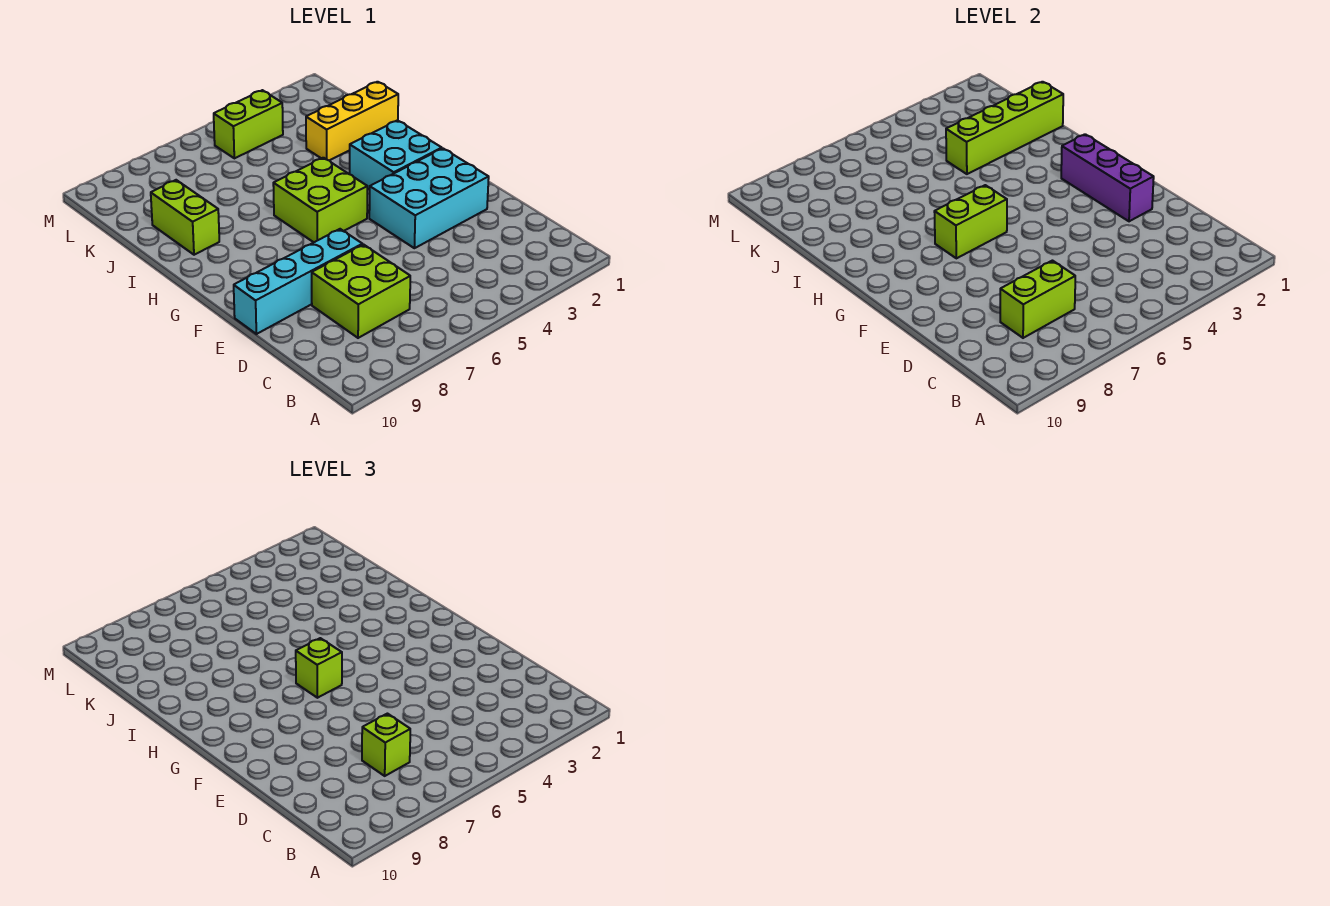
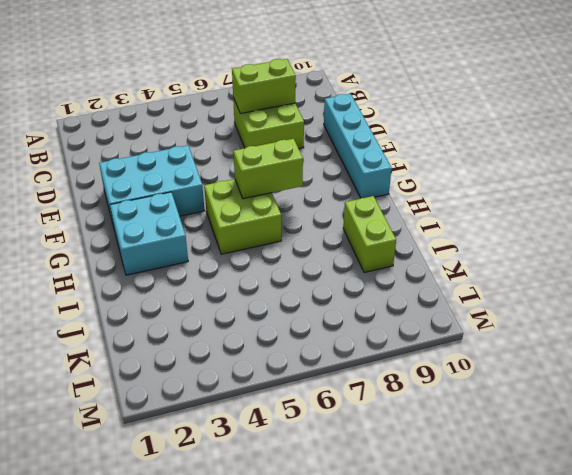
cyan 1x4 brick [324,94,392,198] -> cyan 1x4 brick turned to [234,229,362,334]
none -> yellow 1x3 brick [306,82,398,161]
none -> lime 1x2 brick [214,90,283,158]
none -> purple 1x3 brick [1061,134,1154,221]

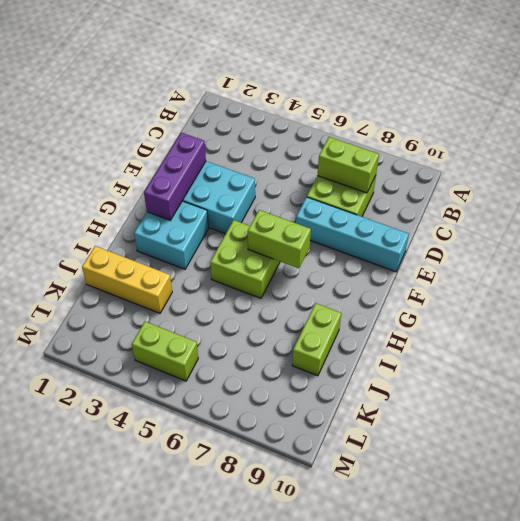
none -> lime 1x4 brick [946,82,1063,174]
none -> lime 1x1 brick [362,714,410,776]
none -> lime 1x1 brick [296,638,342,698]

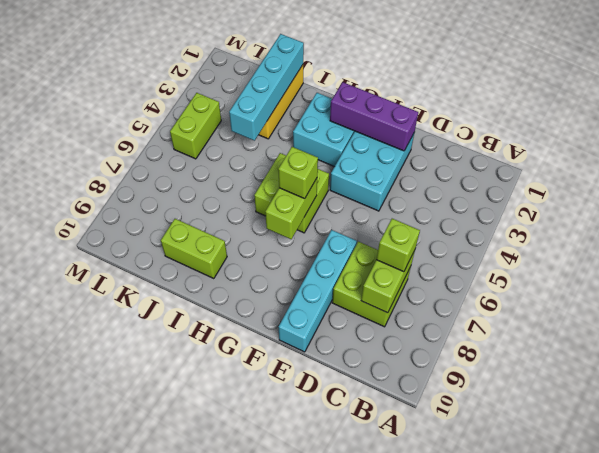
cyan 1x4 brick [229,34,304,141] -> lime 1x4 brick [946,82,1063,174]

